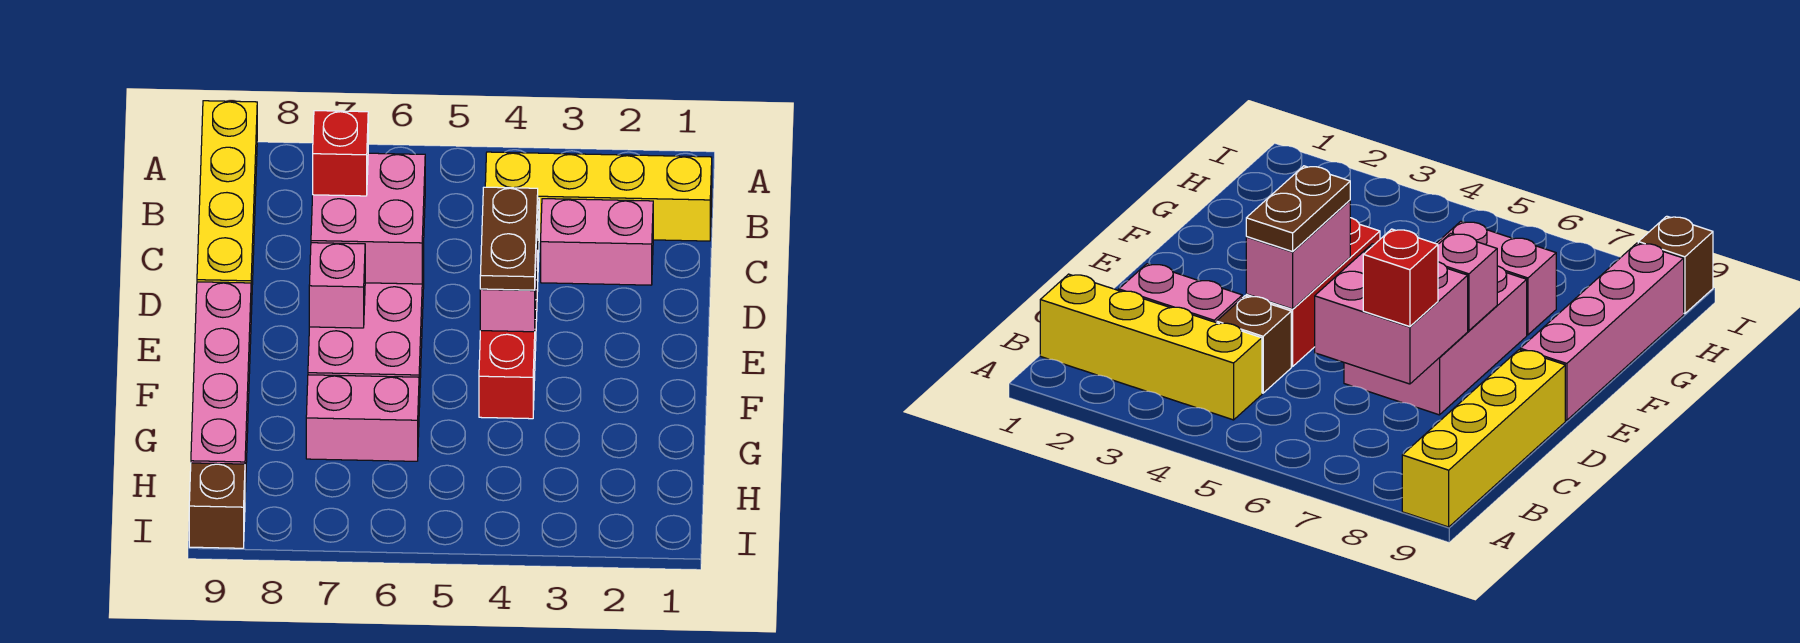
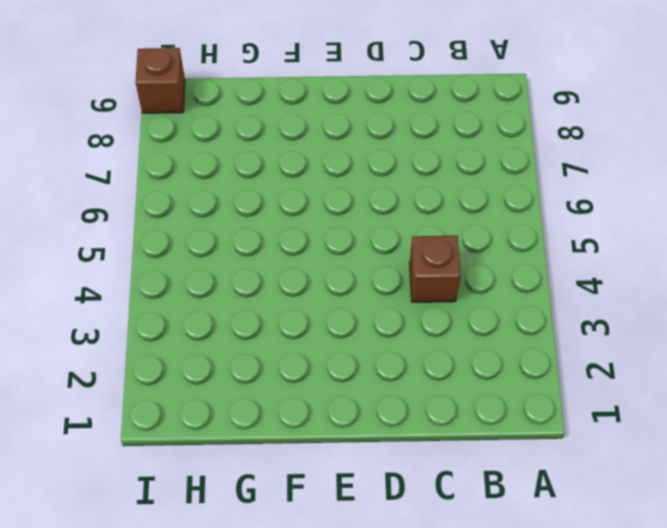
none -> yellow 1x4 brick [197,101,257,314]
none -> yellow 1x4 brick [485,152,712,241]
none -> pink 1x2 brick [541,199,653,285]

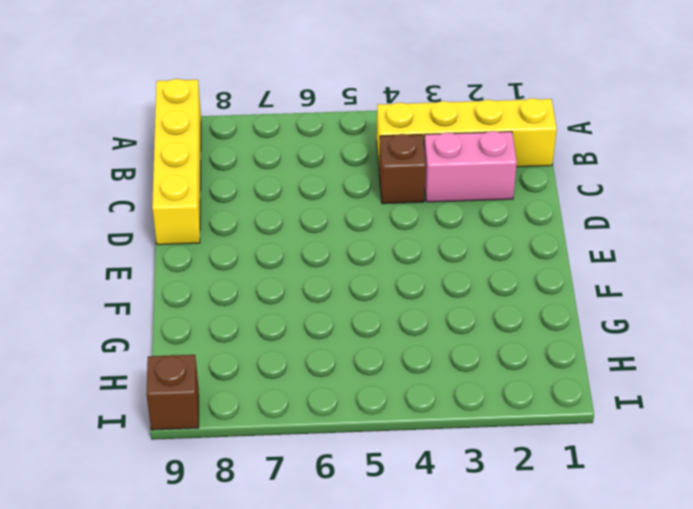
none -> red 1x3 brick [479,251,538,419]
none -> pink 2x3 brick [308,248,424,407]
none -> pink 1x4 brick [191,282,251,492]

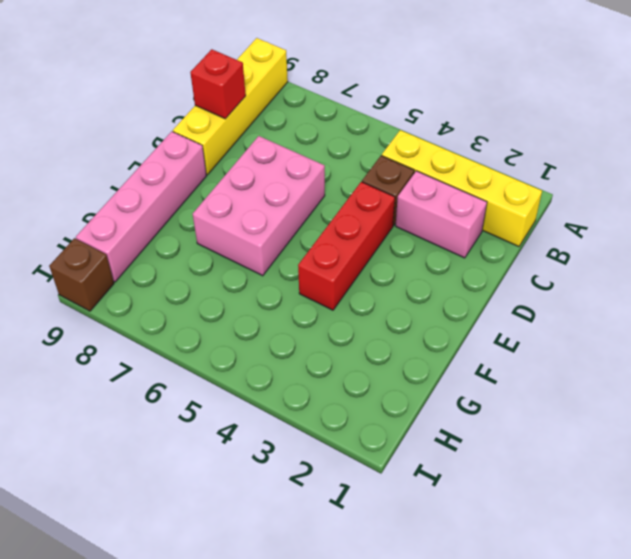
red 1x1 brick [190,49,246,119] -> red 1x1 brick moved to [313,111,368,196]
none -> pink 1x2 brick [306,375,419,461]
none -> pink 2x2 brick [311,153,425,284]
none -> pink 1x2 brick [480,209,538,332]

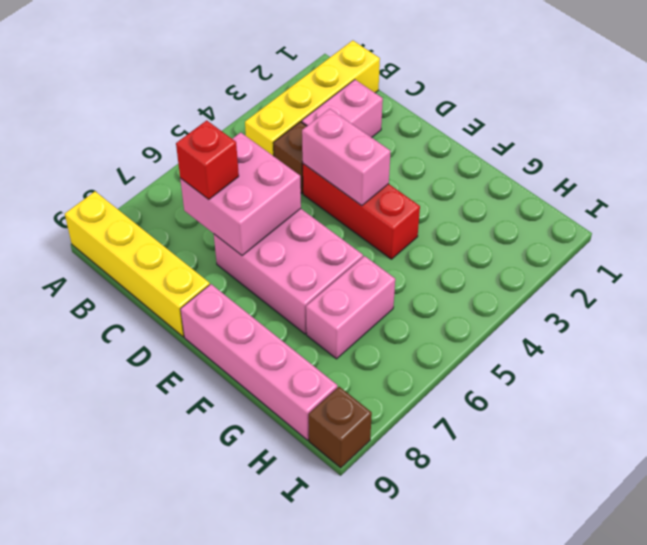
none -> pink 1x1 brick [309,243,365,328]
none -> brown 1x2 plate [480,187,538,290]

